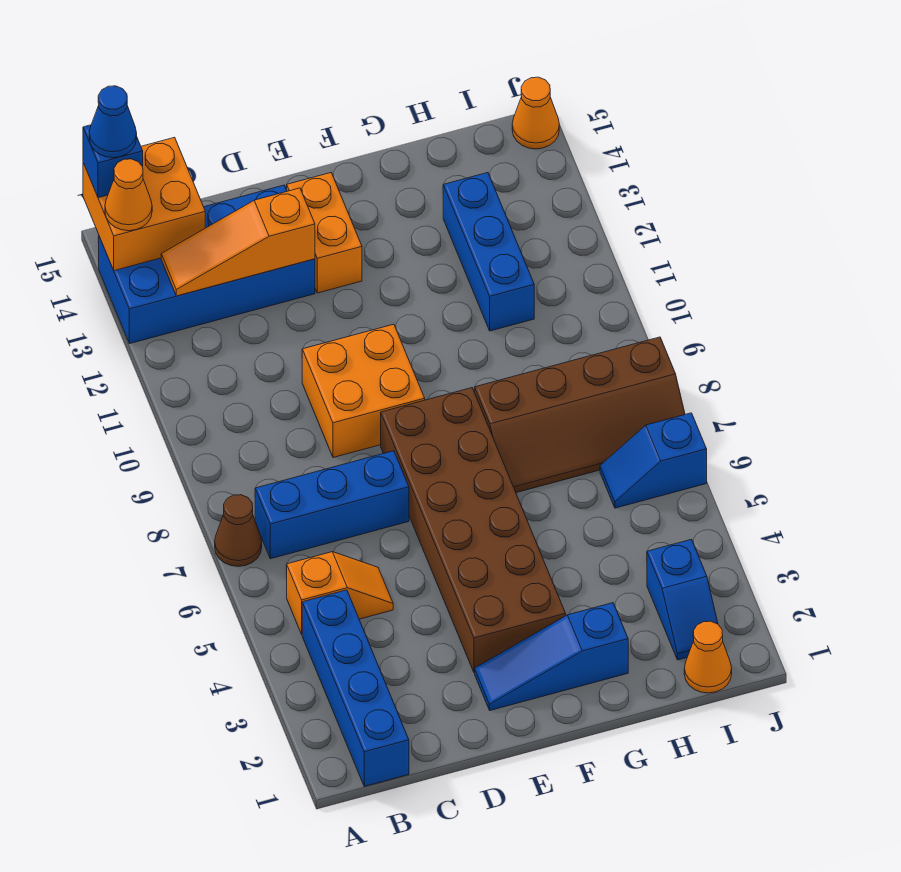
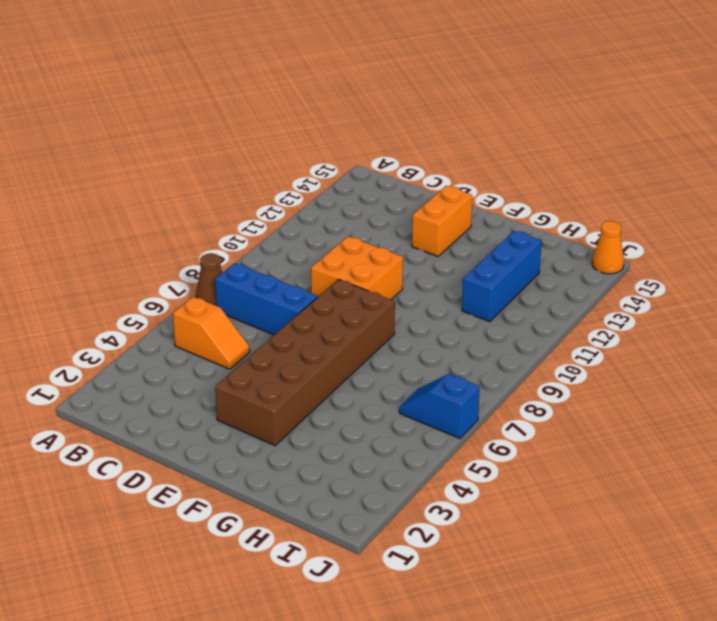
none -> blue 2x4 brick [99,185,315,344]
none -> blue 1x4 brick [302,590,409,786]
none -> blue 1x3 slope [475,603,628,710]

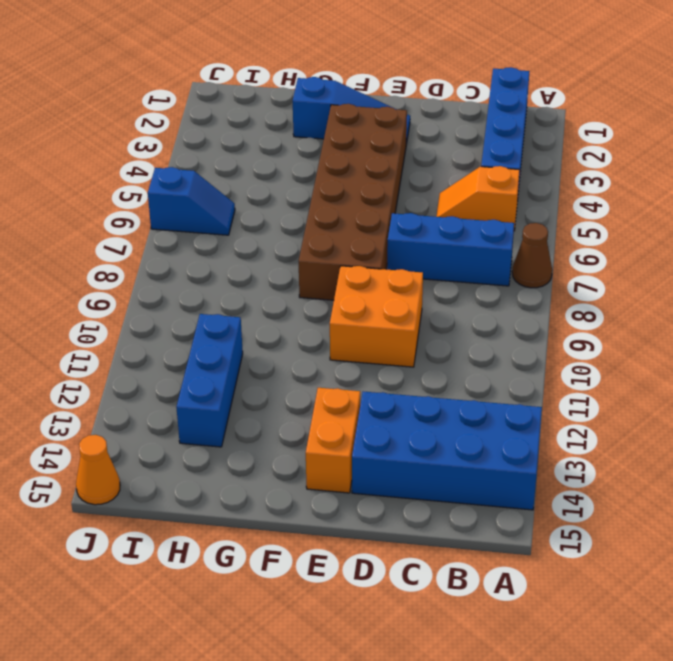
none -> brown 2x4 slope [474,337,685,493]
none -> orange 1x1 cone [684,621,732,693]
none -> blue 1x2 slope [647,539,718,660]

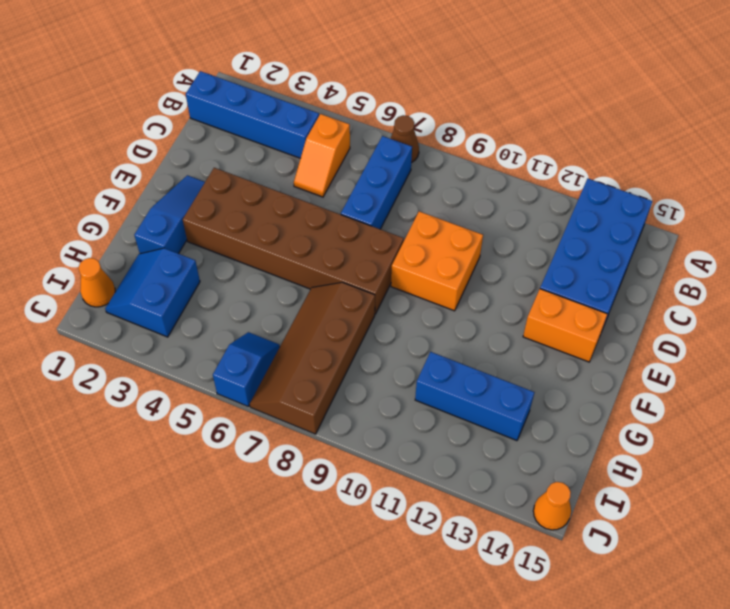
blue 2x2 slope [105,248,200,337] -> blue 1x2 slope [647,539,718,660]
none -> orange 2x2 brick [83,137,205,271]
none -> orange 1x3 slope [161,188,315,296]
none -> orange 1x1 cone [105,159,152,231]

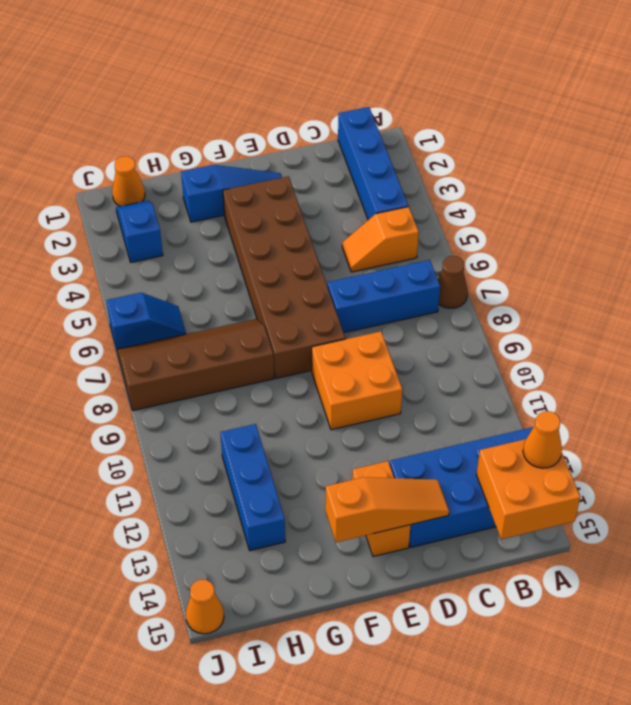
orange 1x3 slope [325,477,449,542] -> orange 1x3 slope moved to [161,188,315,296]
none -> blue 1x1 brick [83,125,143,198]
none -> blue 1x1 cone [89,86,137,158]

